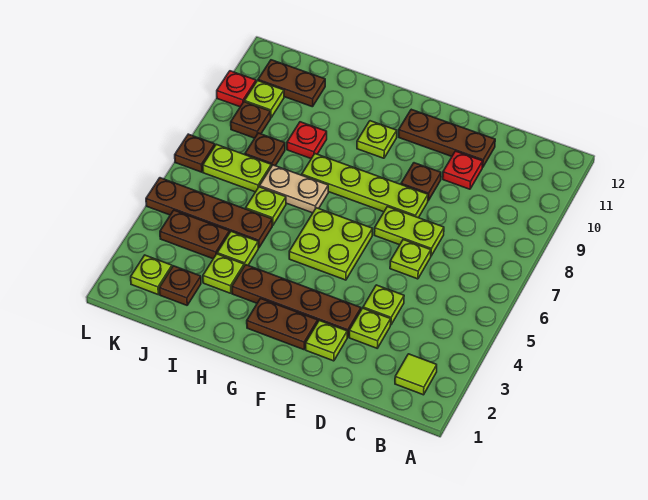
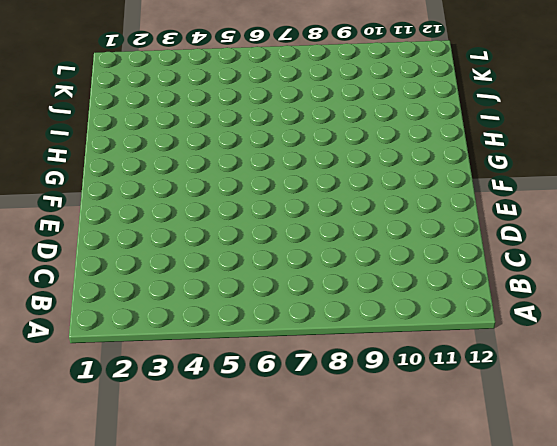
none -> lime 1x1 tile [395,354,437,395]
none -> lime 1x1 plate [349,308,391,348]
none -> lime 1x1 plate [363,285,404,325]
none -> lime 1x1 plate [390,240,431,279]

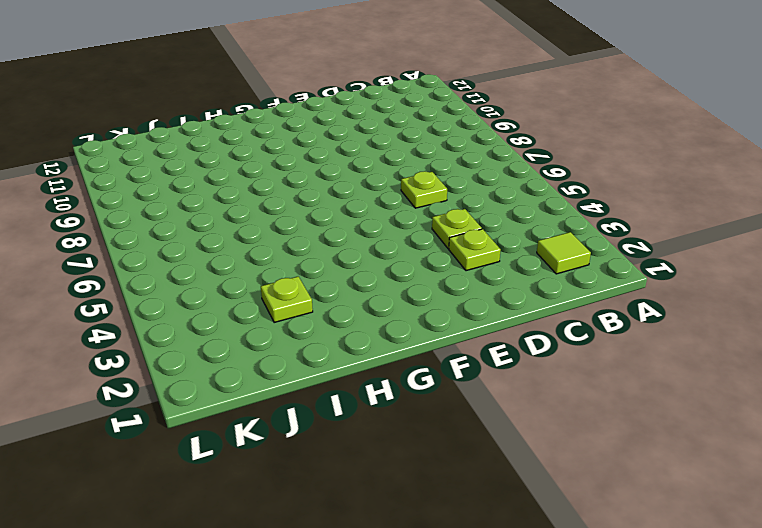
none -> lime 1x2 plate [374,207,444,256]
none -> red 1x1 plate [443,151,483,189]
none -> brown 1x3 plate [399,109,495,168]
none -> lime 1x1 plate [306,321,347,361]

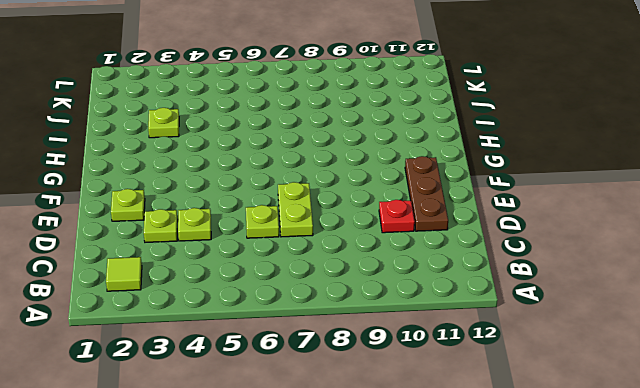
none -> brown 1x4 plate [232,265,361,337]
none -> lime 1x4 plate [302,154,428,218]
none -> brown 1x1 plate [401,163,441,201]
none -> brown 1x2 plate [247,299,318,350]

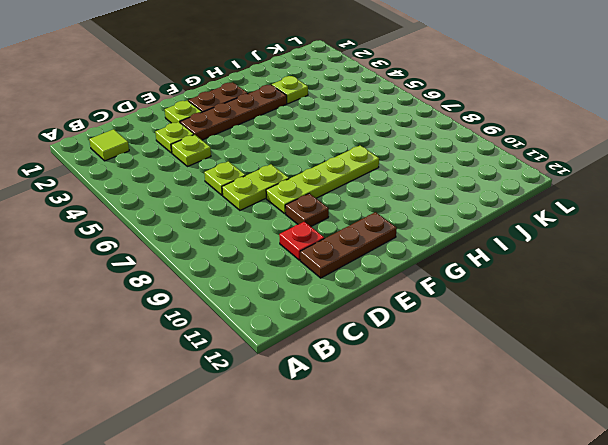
none -> lime 2x2 plate [289,208,373,280]
none -> lime 1x1 plate [357,121,397,158]
none -> tan 1x2 plate [260,165,328,213]
none -> lime 1x1 plate [217,231,258,266]

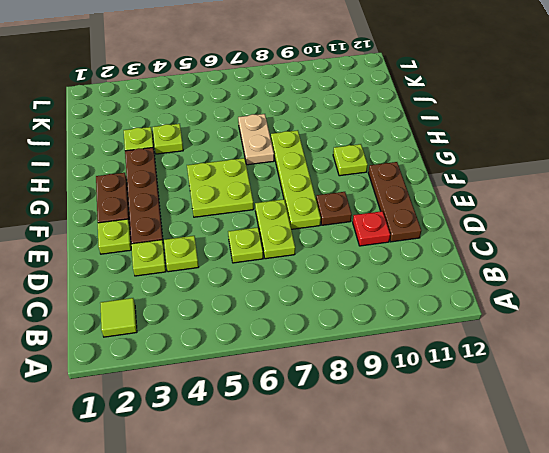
none -> brown 1x4 plate [146,178,272,248]
none -> lime 1x1 plate [246,187,286,225]
none -> red 1x1 plate [287,122,327,159]
none -> brown 1x1 plate [159,266,201,305]

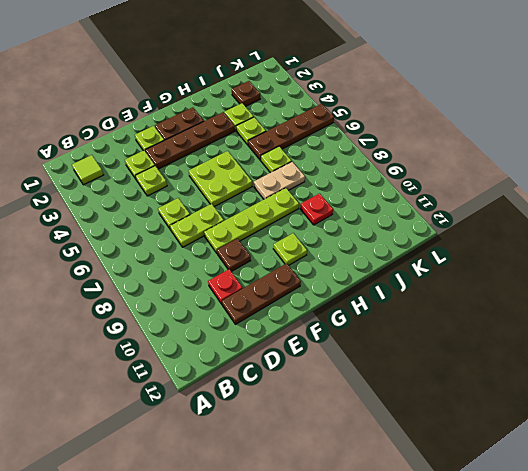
none -> brown 1x2 plate [160,210,229,259]
none -> lime 1x2 plate [203,144,271,192]
none -> brown 1x1 plate [245,133,285,166]
none -> brown 1x2 plate [258,60,325,107]

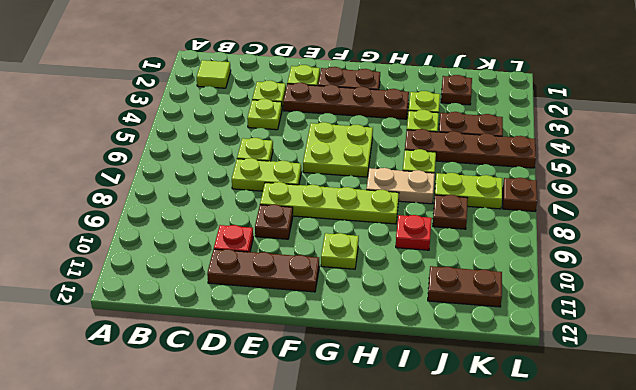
none -> lime 1x1 plate [131,255,172,294]
none -> brown 1x1 plate [231,102,271,138]
none -> lime 1x1 plate [244,81,284,117]
none -> red 1x1 plate [217,71,256,107]

